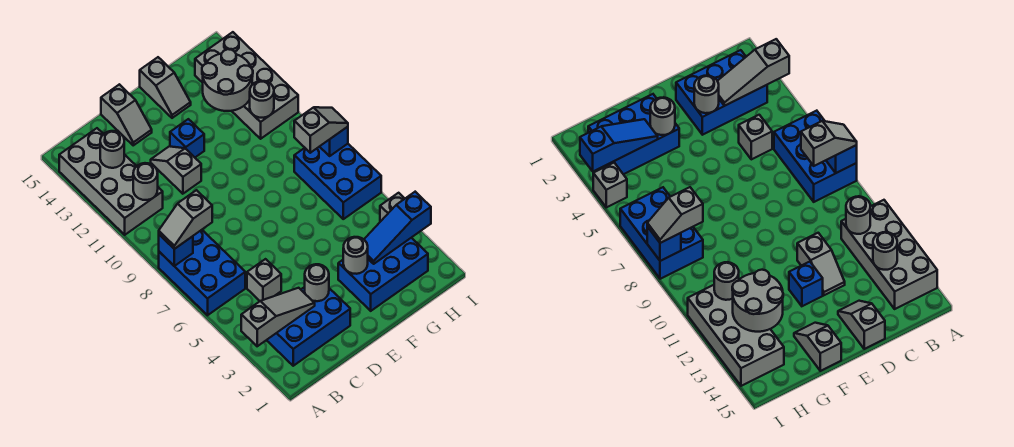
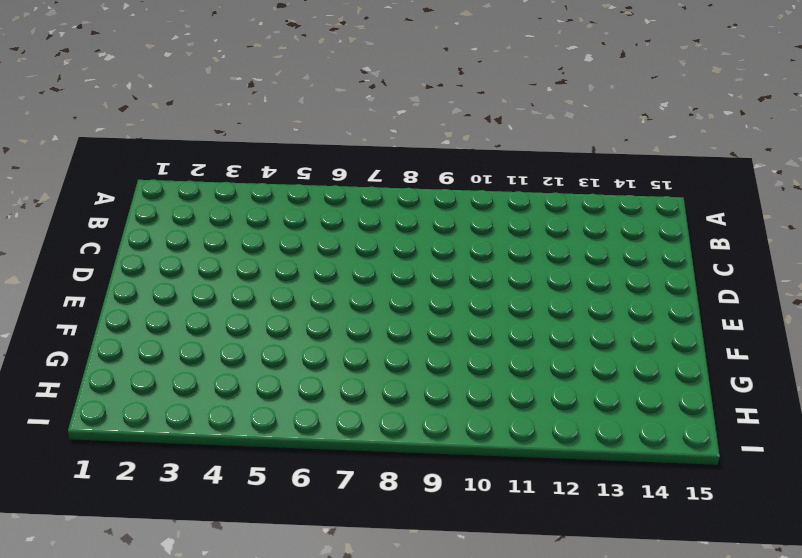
none -> blue 2x3 brick [159,230,245,315]
none -> grey 2x4 brick [59,128,163,235]
none -> blue 2x3 brick [267,287,350,366]

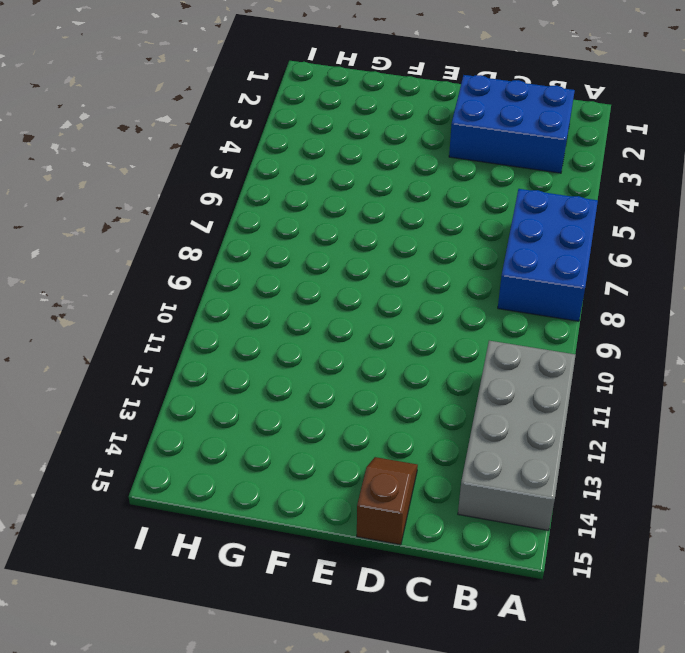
brown 1x2 slope [357,457,418,545] -> grey 1x2 slope [101,84,152,145]
none -> grey 1x1 brick [247,259,281,301]
none -> grey 1x2 slope [151,146,201,194]
none -> blue 1x1 brick [170,119,204,157]

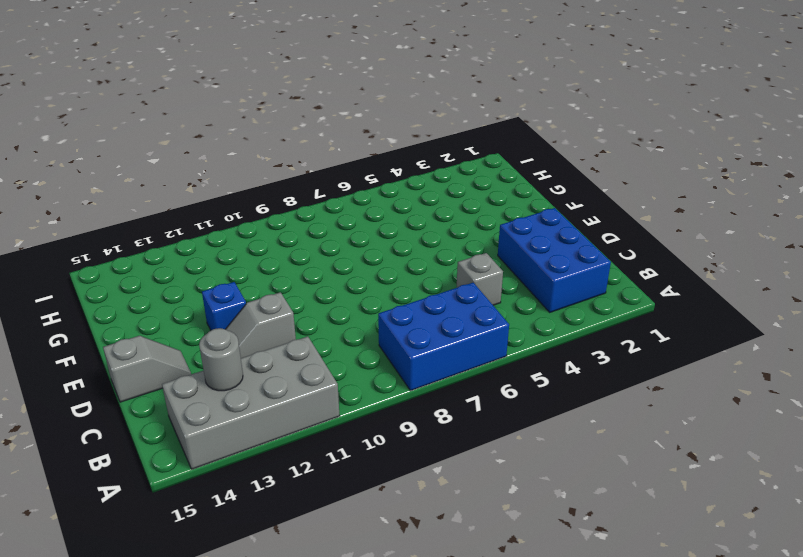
none -> blue 2x3 brick [338,238,428,311]
none -> grey 1x2 slope [140,57,191,118]
none -> blue 2x3 brick [294,144,381,219]

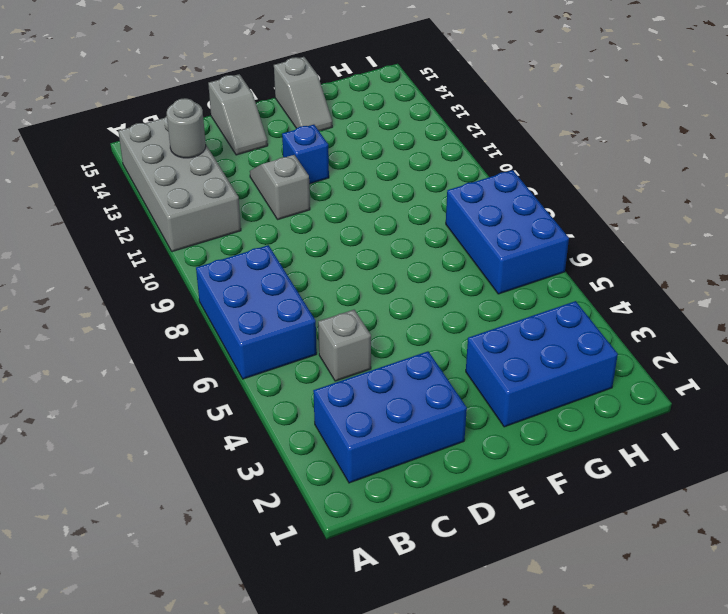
none -> grey 2x4 brick [195,32,298,139]
none -> grey 1x1 brick [380,193,405,222]
none -> grey 1x3 slope [241,288,315,346]

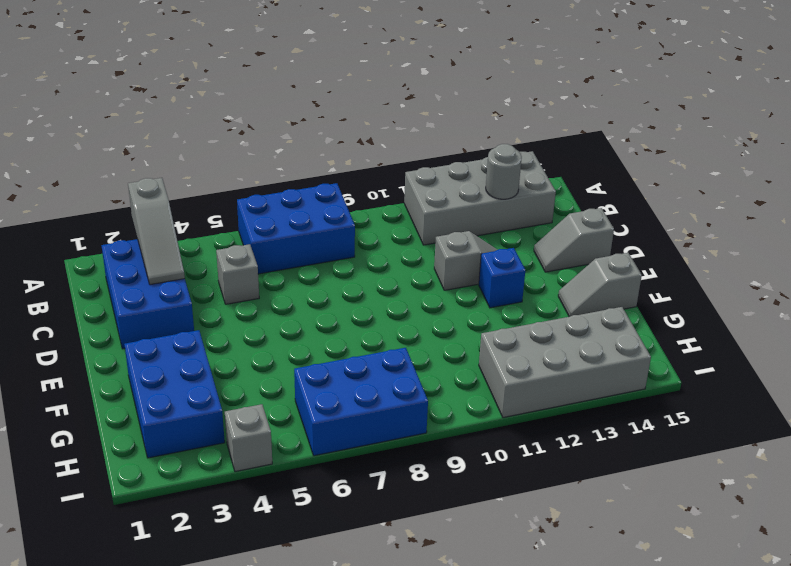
none -> blue 1x1 brick [159,235,193,266]
none -> grey 1x1 round brick [133,163,158,200]
none -> grey 1x1 round brick [305,264,329,301]

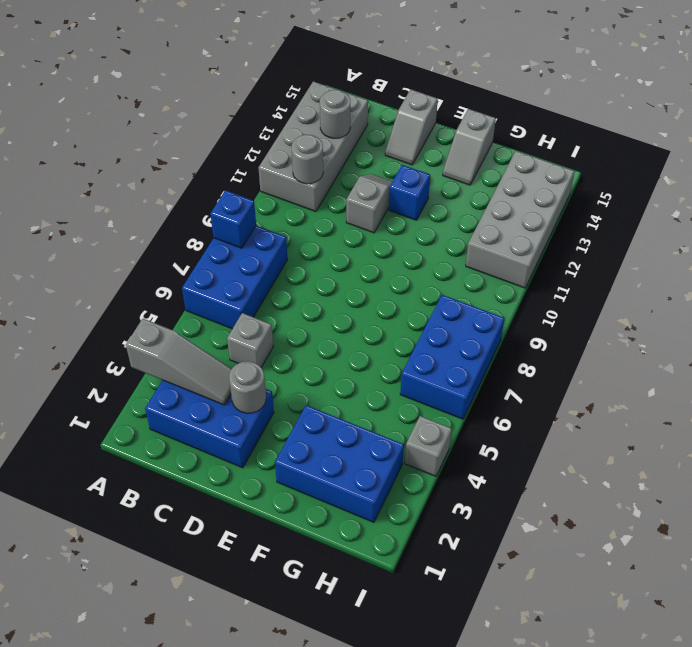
none -> grey 1x1 round brick [343,237,368,274]
none -> blue 1x3 slope [364,192,431,264]
none -> grey 2x2 round brick [202,49,253,111]

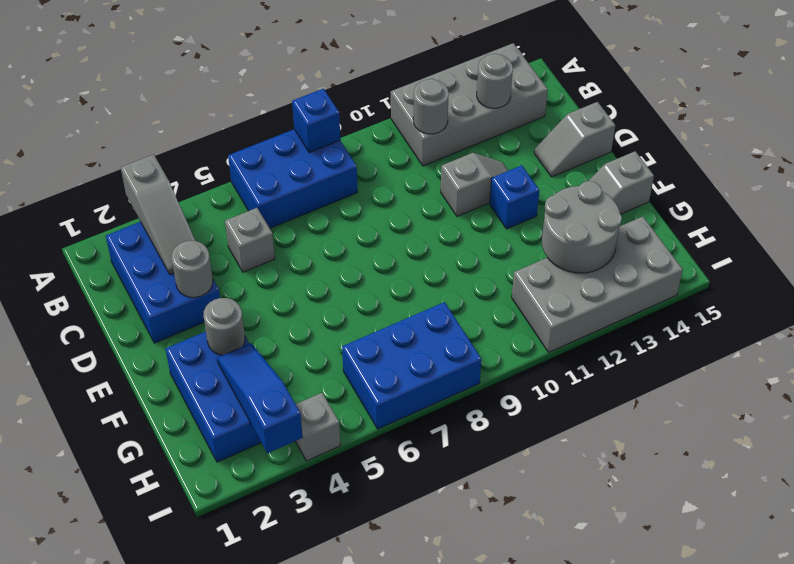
none -> grey 1x1 round brick [250,81,274,118]
none -> blue 1x1 brick [320,127,348,156]
none -> grey 1x2 slope [159,190,212,249]

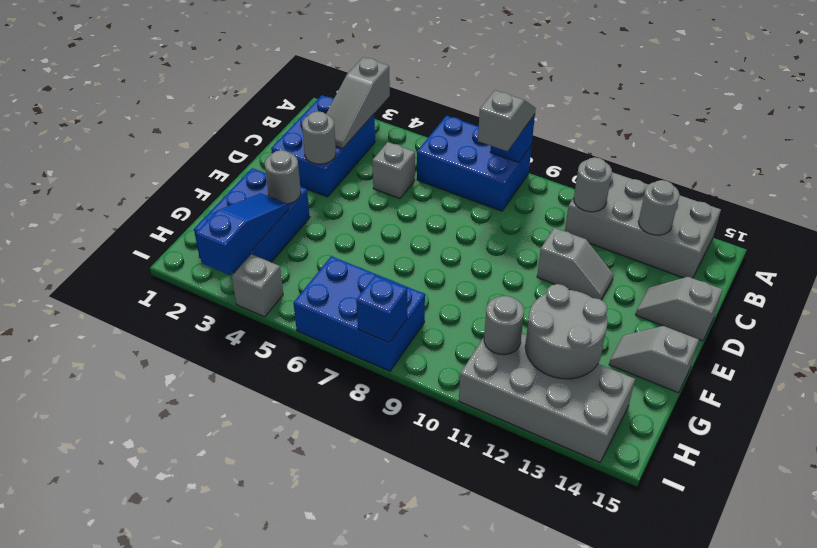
none -> blue 1x1 brick [170,119,204,157]
none -> grey 1x2 slope [294,107,348,153]

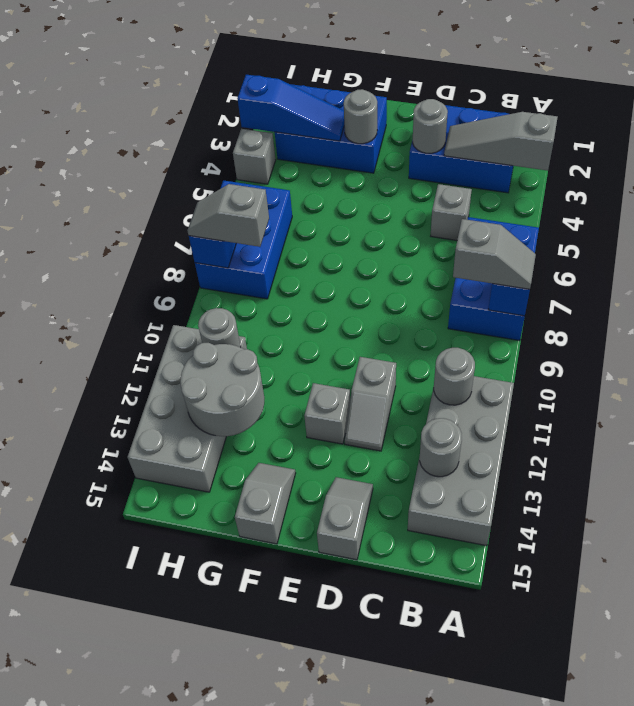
grey 1x1 brick [304,383,350,444] -> blue 1x1 brick [170,119,204,157]

